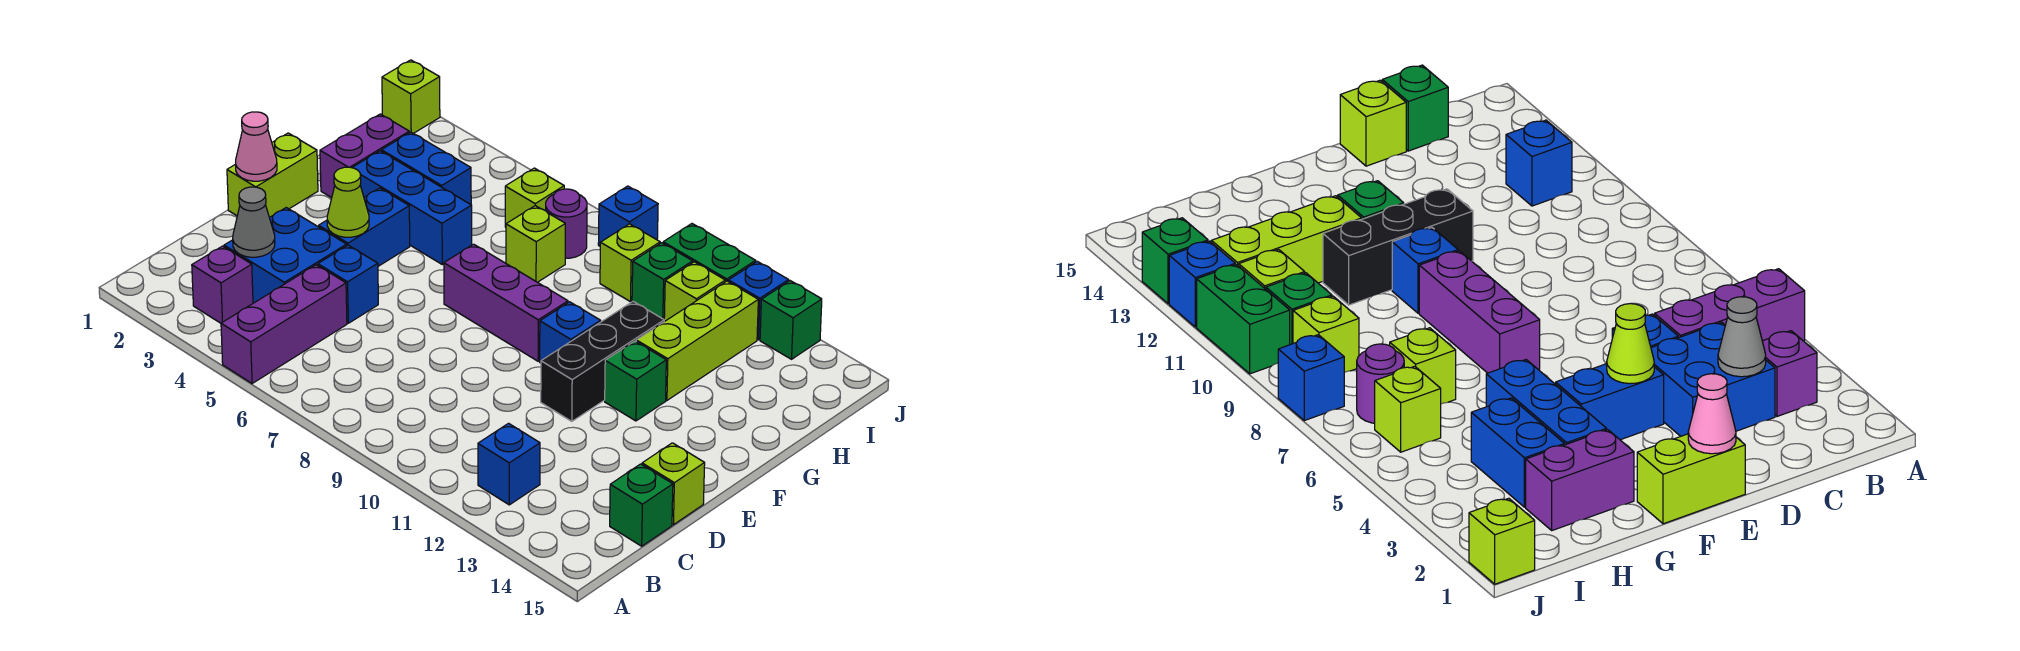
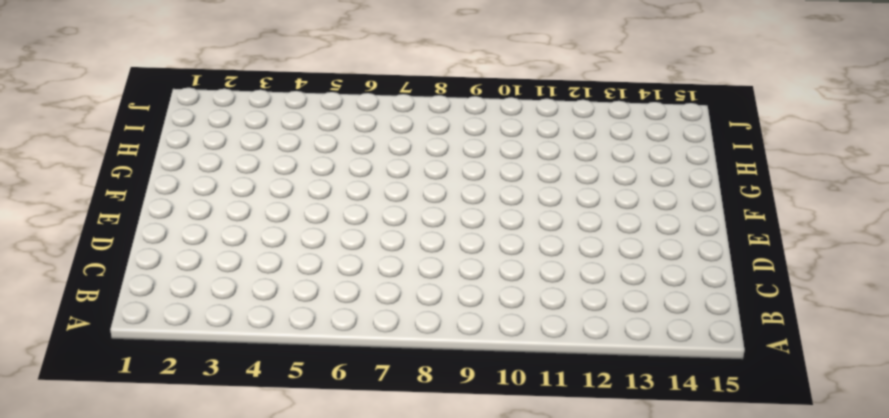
none -> purple 1x3 brick [221,265,347,384]
none -> purple 1x1 brick [192,246,253,323]
none -> blue 1x1 brick [478,423,540,505]
none -> blue 2x2 brick [224,208,347,303]

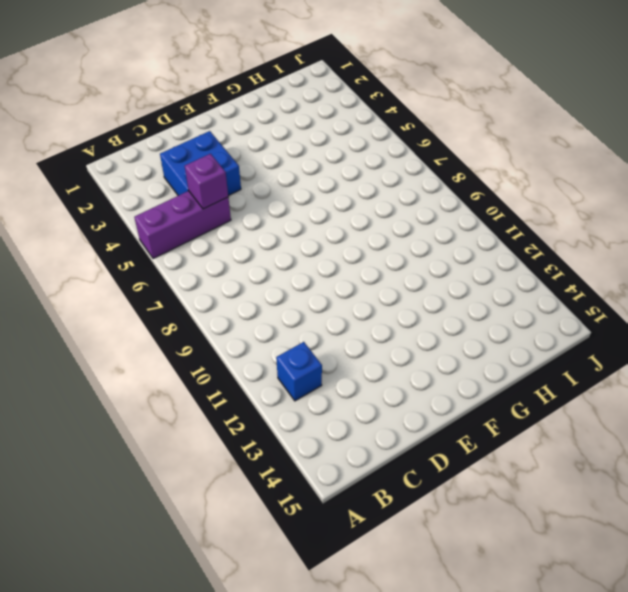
purple 1x1 brick [185,154,228,209] -> purple 1x1 brick moved to [192,246,253,323]
none -> green 1x1 brick [610,464,673,546]
none -> blue 1x1 brick [318,245,378,323]
none -> lime 1x1 brick [642,443,705,525]
none -> lime 1x2 brick [227,133,318,218]

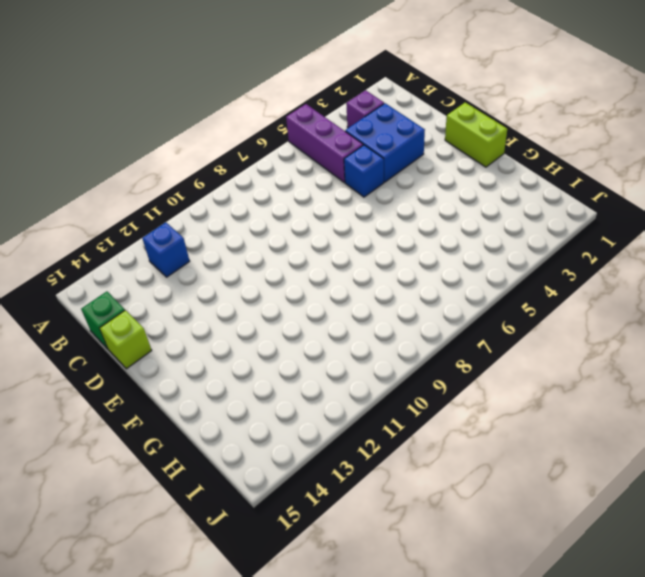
none -> blue 1x2 brick [319,188,410,266]
none -> black 1x3 brick [541,302,664,421]
none -> purple 1x3 brick [444,244,568,361]
none -> blue 1x1 brick [540,302,601,363]

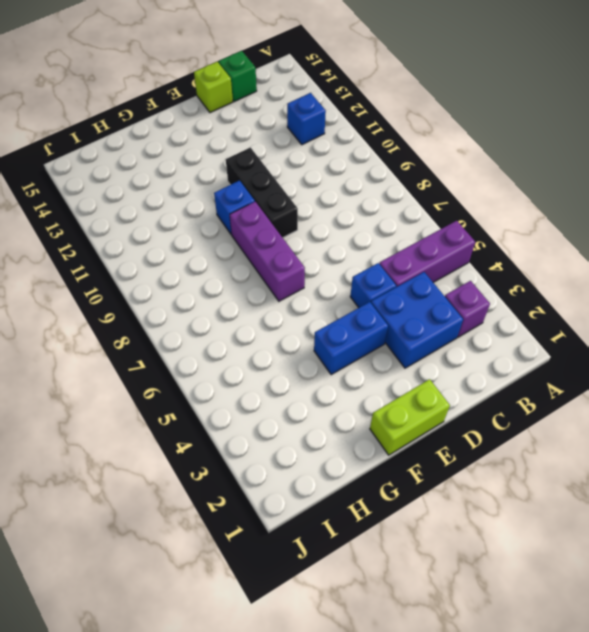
black 1x3 brick [226,148,298,238] -> black 1x3 brick turned to [541,302,664,421]
none -> green 1x1 brick [605,341,666,421]
none -> purple 1x2 brick [320,114,409,198]
none -> blue 1x3 brick [352,151,472,264]
none -> lime 1x3 brick [636,281,758,400]

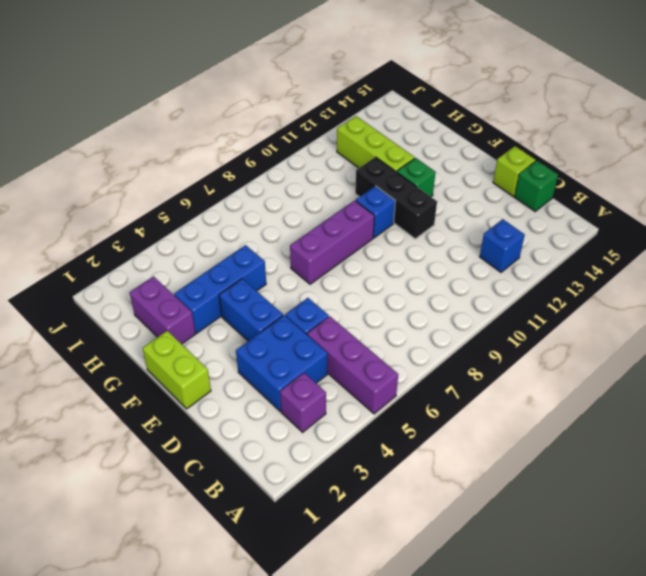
none -> blue 1x2 brick [382,132,471,204]
none -> lime 1x1 brick [506,206,565,282]
none -> lime 1x1 brick [505,168,564,227]
none -> purple 1x1 round brick [546,189,587,258]

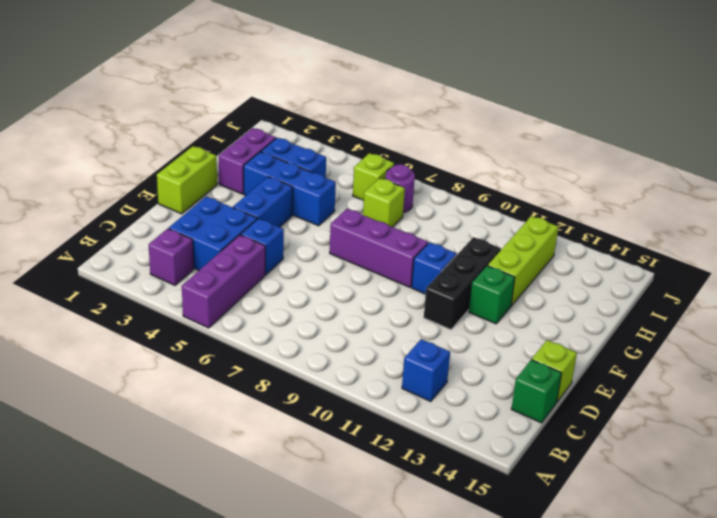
none -> lime 1x1 brick [600,224,660,302]
none -> green 1x1 brick [632,243,693,319]
none -> lime 1x1 brick [664,262,725,322]
none -> lime 1x1 brick [382,60,440,133]

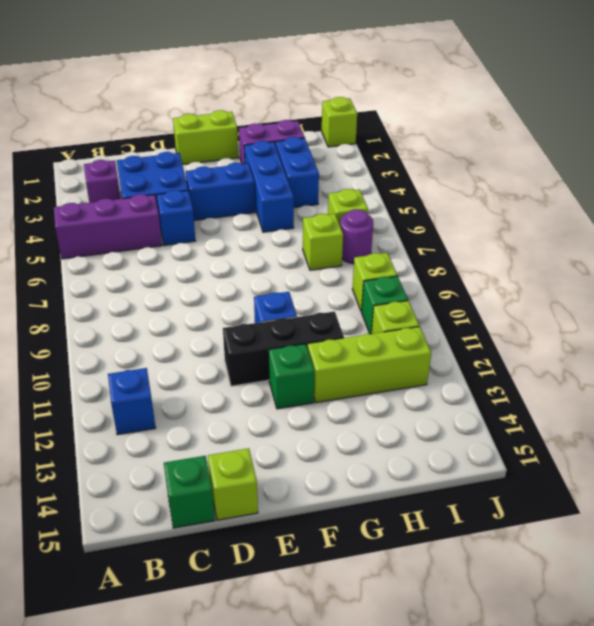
none -> purple 1x3 brick [444,244,568,361]
none -> blue 1x1 brick [598,186,658,246]
none -> green 1x2 brick [663,224,756,282]
none -> blue 1x1 brick [728,261,789,340]

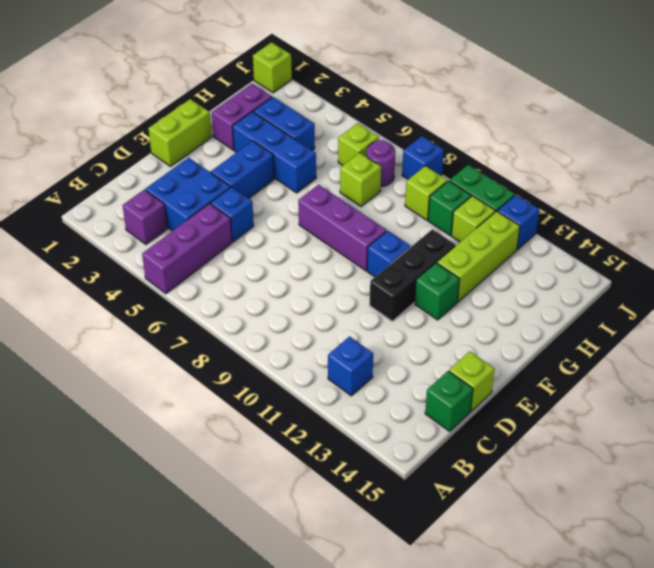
none -> green 1x1 brick [760,281,822,359]
none -> grey 1x1 cone [233,187,275,257]
none -> pink 1x1 cone [236,112,277,181]
none -> lime 1x1 cone [327,167,369,237]

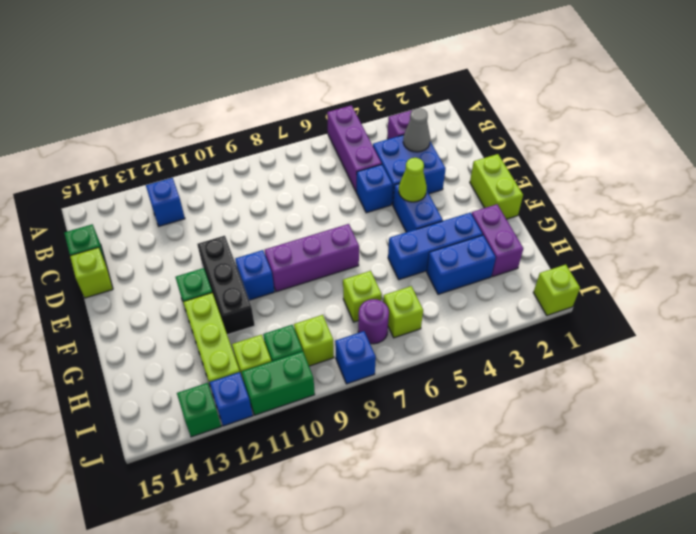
none -> pink 1x1 cone [236,112,277,181]

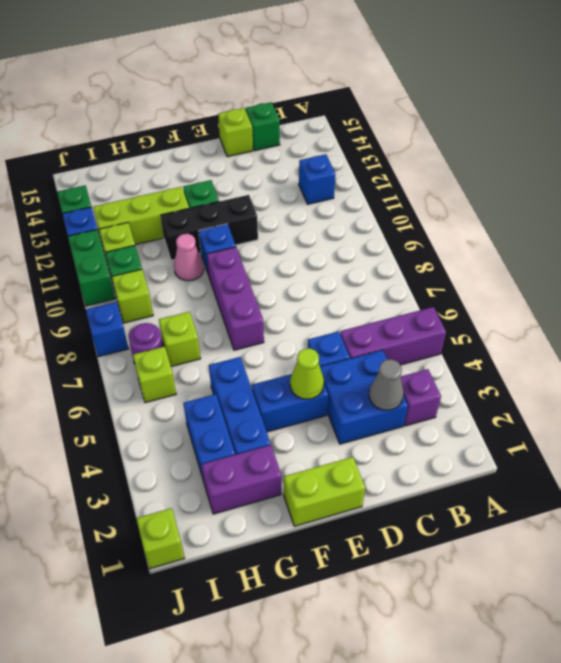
pink 1x1 cone [174,234,204,281] -> pink 1x1 cone moved to [236,112,277,181]

